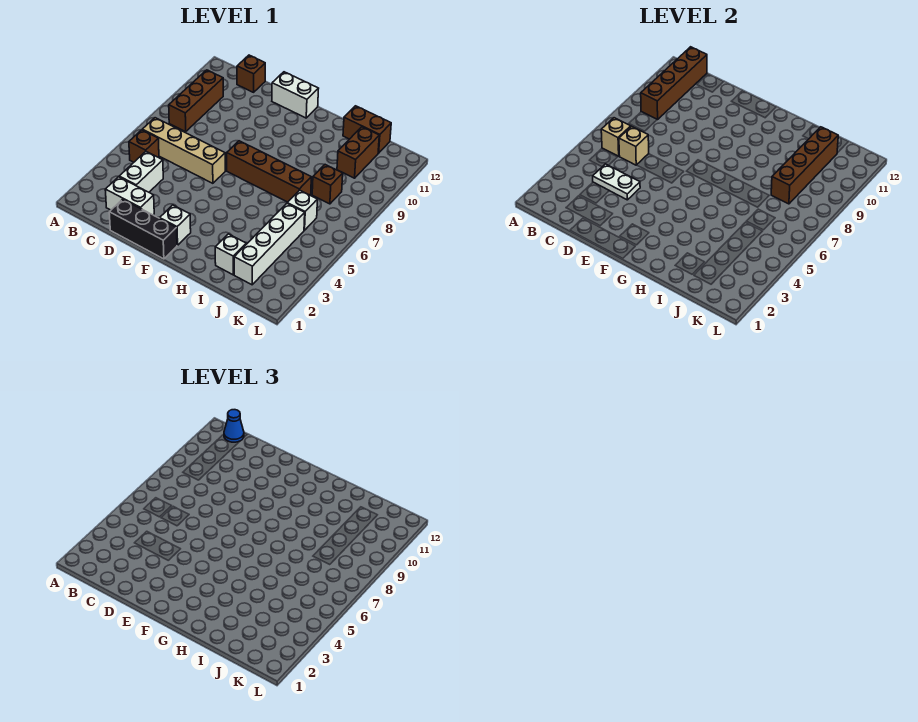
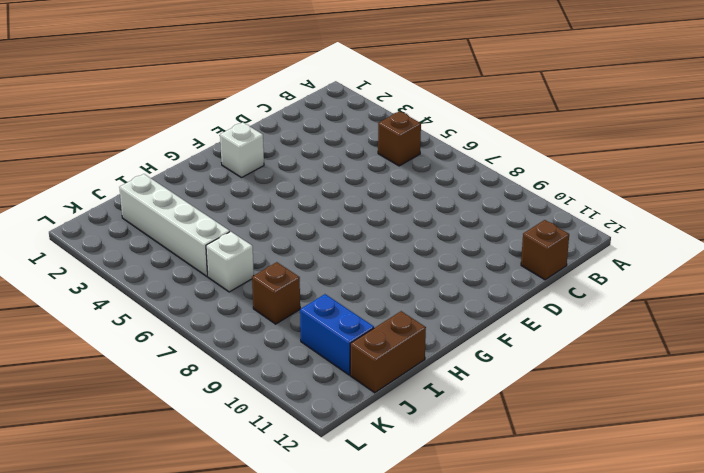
blue 1x2 brick [300,294,374,375] -> brown 1x2 brick [337,127,379,178]
none -> tan 1x4 brick [142,118,225,183]
none -> brown 1x3 brick [169,70,223,132]
none -> white 1x2 brick [105,177,154,215]

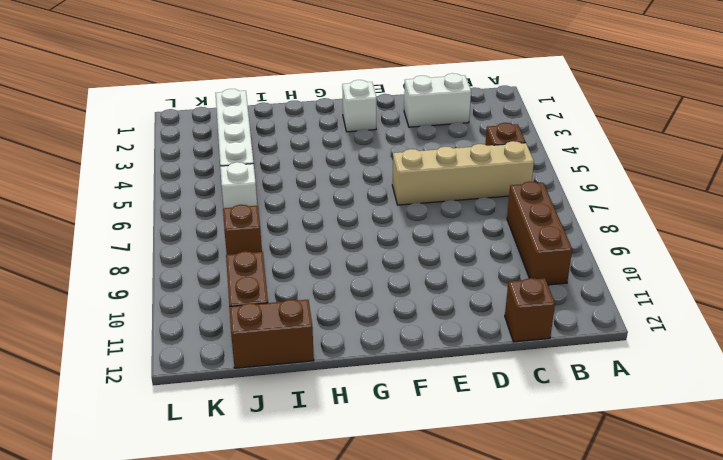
none -> white 1x2 brick [119,152,163,192]
none -> black 1x3 brick [109,199,177,259]
none -> white 1x2 brick [272,72,319,118]

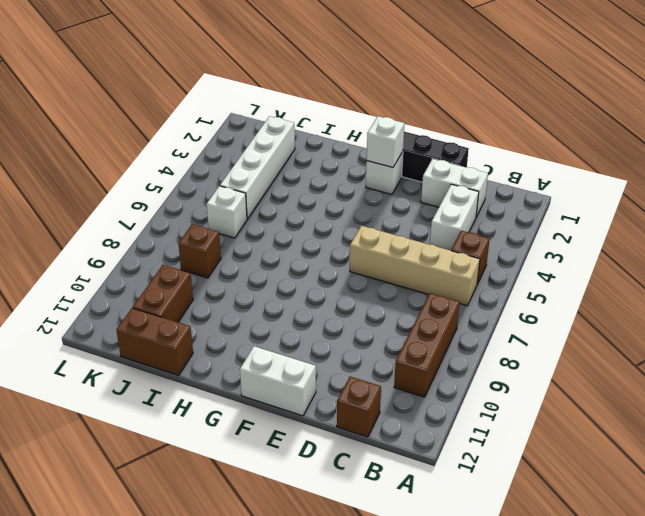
white 1x1 brick [367,116,405,167] -> white 1x1 brick moved to [215,234,246,275]
none -> brown 1x4 brick [227,141,311,202]
none -> tan 1x1 brick [601,118,631,156]
none -> brown 1x4 brick [641,47,707,120]

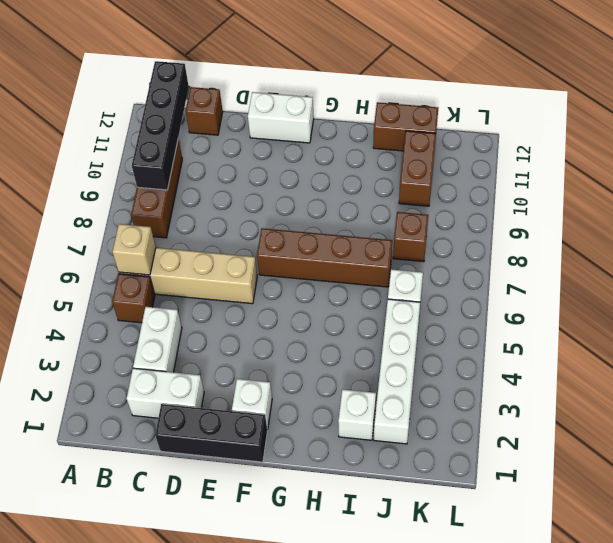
black 1x4 brick [132,61,189,190] -> brown 1x4 brick [641,47,707,120]
none -> white 1x2 plate [593,164,640,200]
none -> tan 1x1 brick [619,126,649,165]
none -> brown 1x4 brick [771,127,838,204]

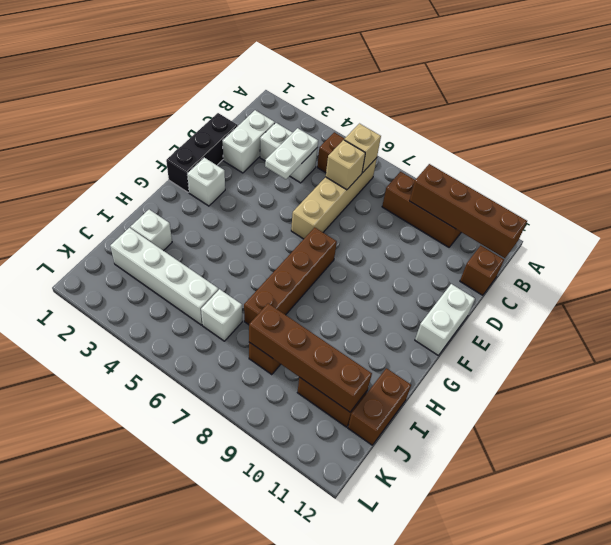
none -> blue 1x1 cone [224,410,244,442]

